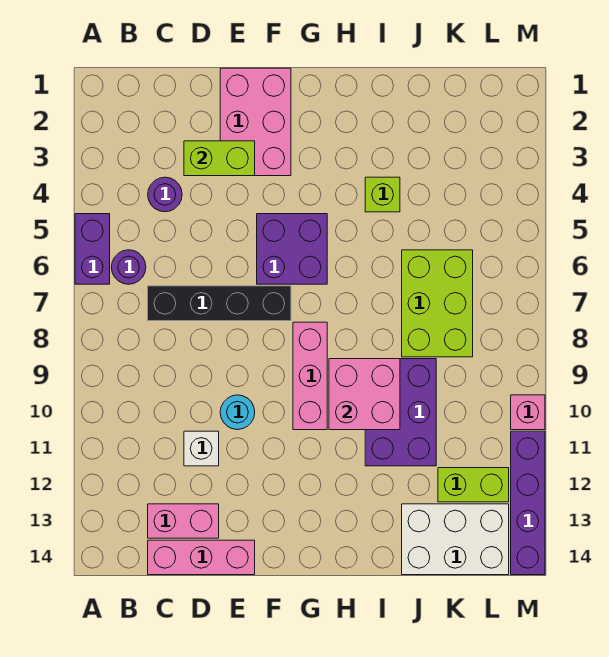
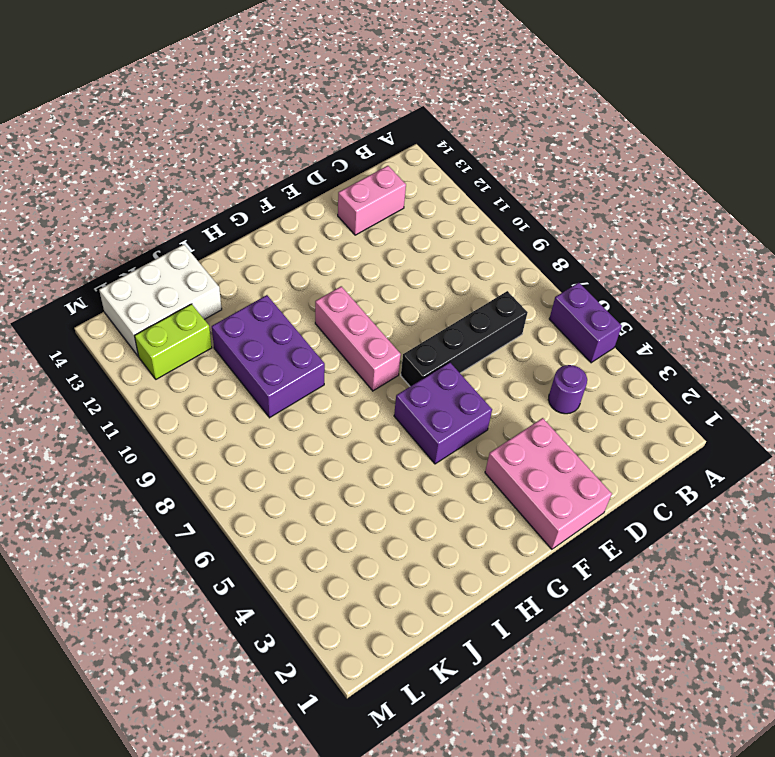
none -> purple 1x1 round brick [111,250,146,284]
none -> pink 1x3 brick [148,540,255,575]
none -> white 1x1 brick [184,431,219,466]

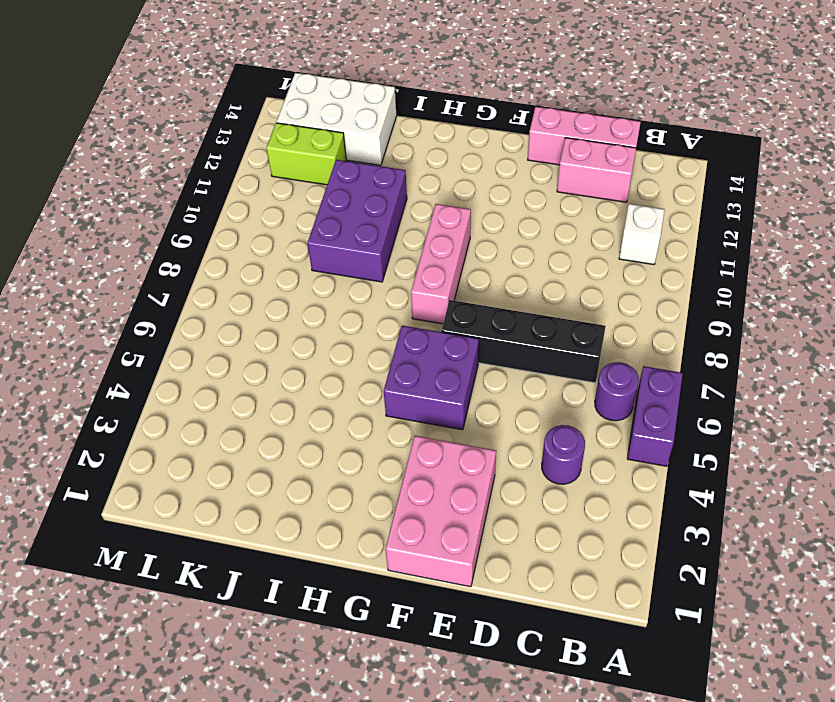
white 1x1 brick [619,204,665,265] -> white 1x1 brick moved to [184,431,219,466]
none -> cyan 1x1 round brick [220,395,255,430]
none -> lime 1x1 brick [365,177,400,212]
none -> lime 2x3 brick [402,250,473,357]

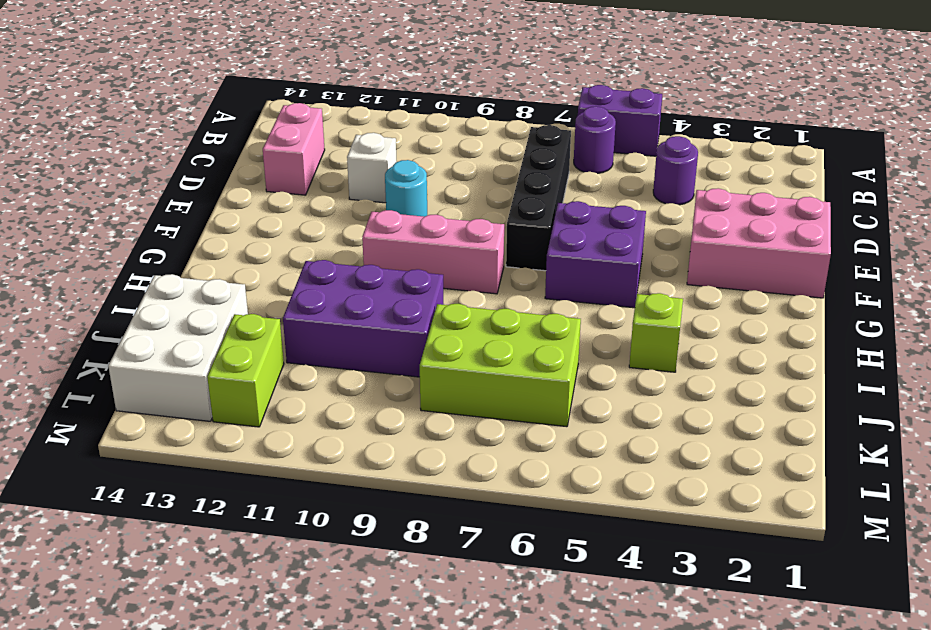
none -> pink 1x3 brick [148,540,255,575]
none -> pink 1x1 brick [511,395,545,430]
none -> purple 1x4 brick [511,431,545,575]

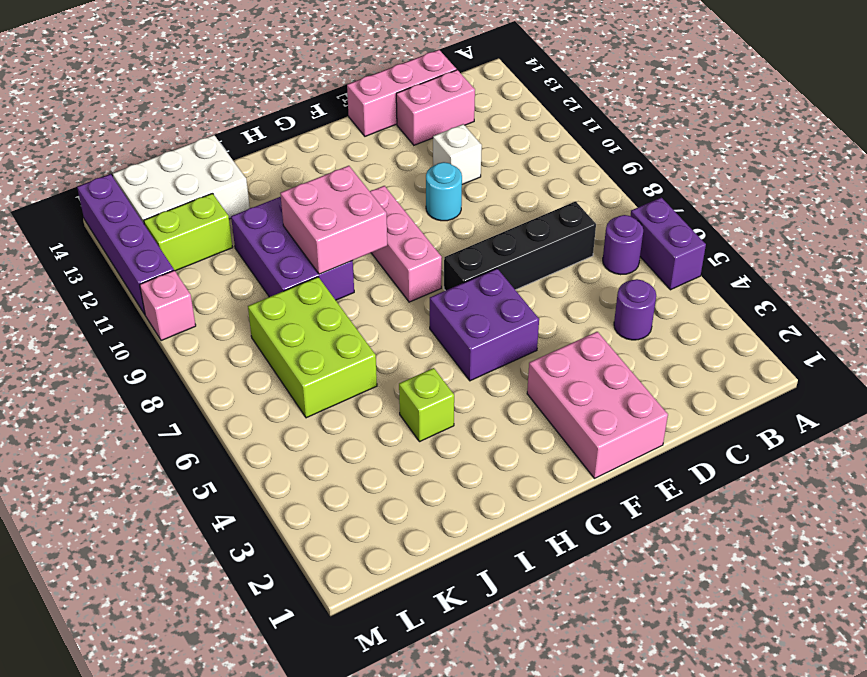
none -> lime 1x2 brick [184,141,255,176]

